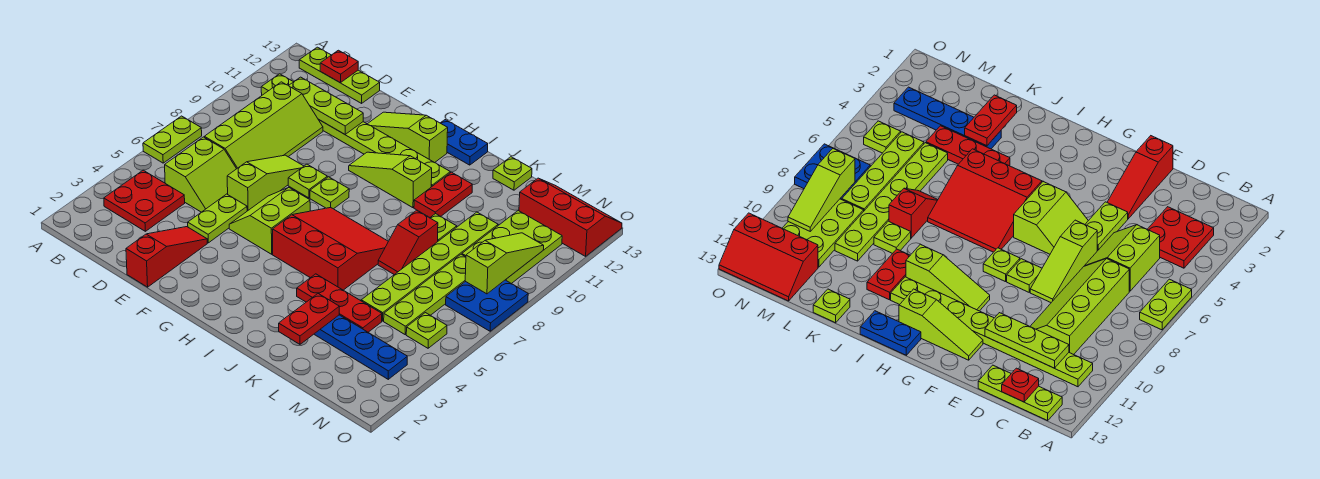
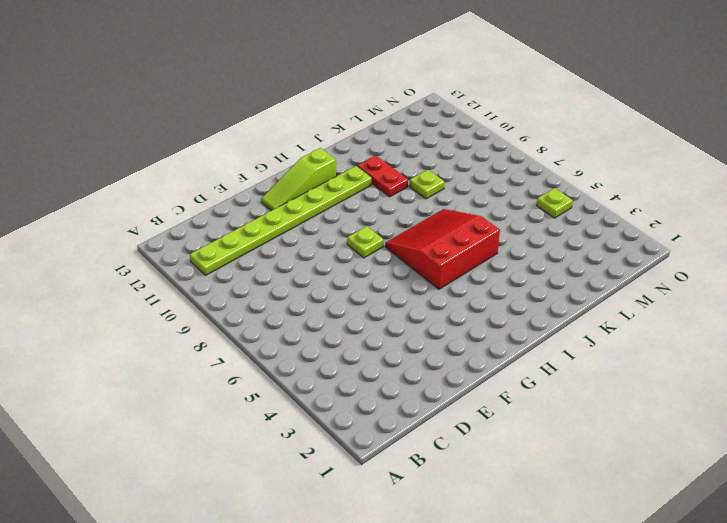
none -> lime 1x2 plate [143,116,202,163]
none -> red 2x2 plate [104,170,185,231]
none -> lime 1x3 plate [299,47,380,103]
none -> lime 2x2 slope [165,137,236,212]

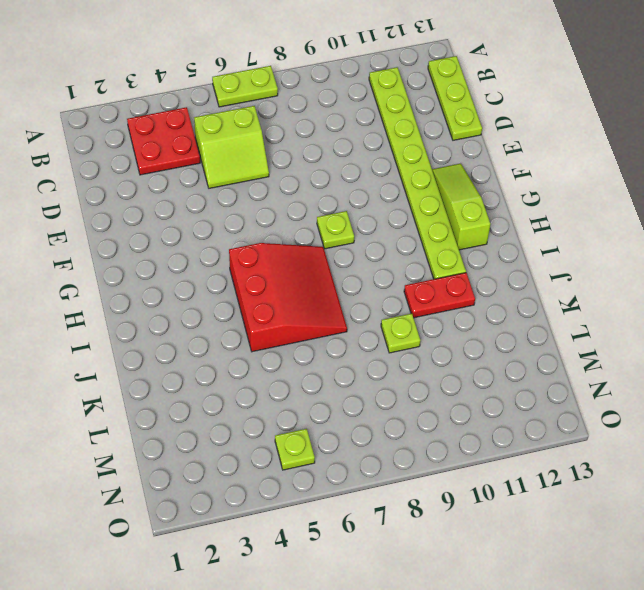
none -> lime 2x4 slope [204,82,323,169]
none -> red 1x3 slope [126,227,207,287]
none -> lime 1x2 plate [188,194,247,243]
none -> lime 1x3 slope [227,155,304,211]

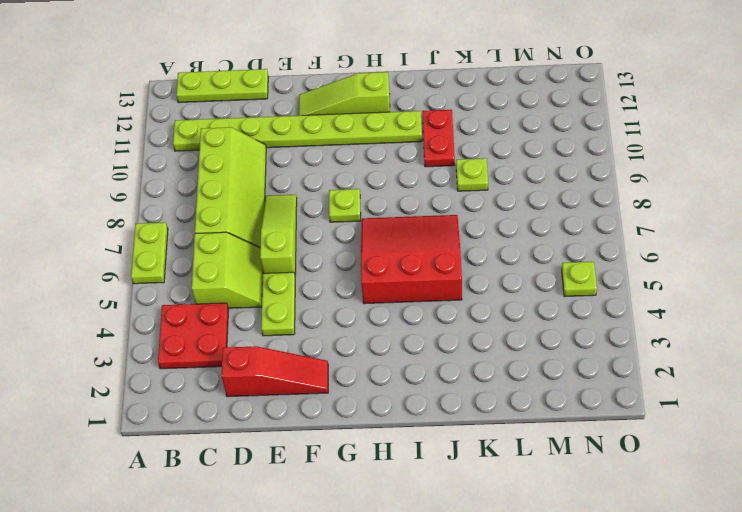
red 1x3 slope [222,346,328,397] -> red 1x3 slope turned to [126,227,207,287]
none -> lime 2x2 slope [229,187,310,254]
none -> lime 1x1 plate [288,164,327,198]
none -> lime 1x3 slope [349,152,432,208]
none -> blue 1x2 plate [441,120,488,165]

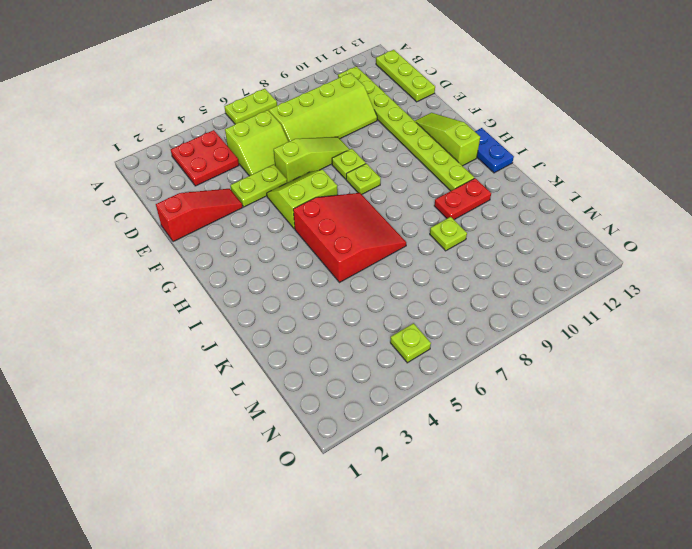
none -> lime 1x3 slope [349,152,432,208]
none -> red 1x3 plate [297,274,382,332]
none -> blue 1x4 plate [314,315,407,379]
none -> red 1x2 slope [378,210,438,275]

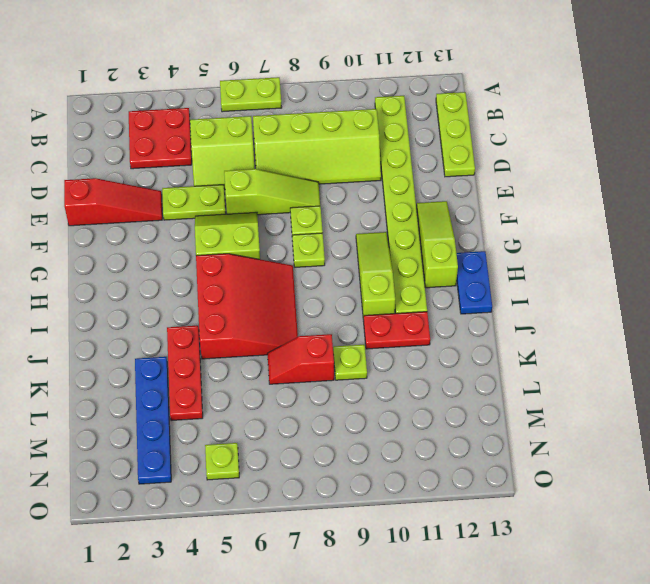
none -> lime 1x1 plate [493,157,532,190]
none -> lime 1x6 plate [361,212,498,321]
none -> lime 1x4 plate [384,254,466,335]
none -> lime 2x3 plate [462,210,562,284]

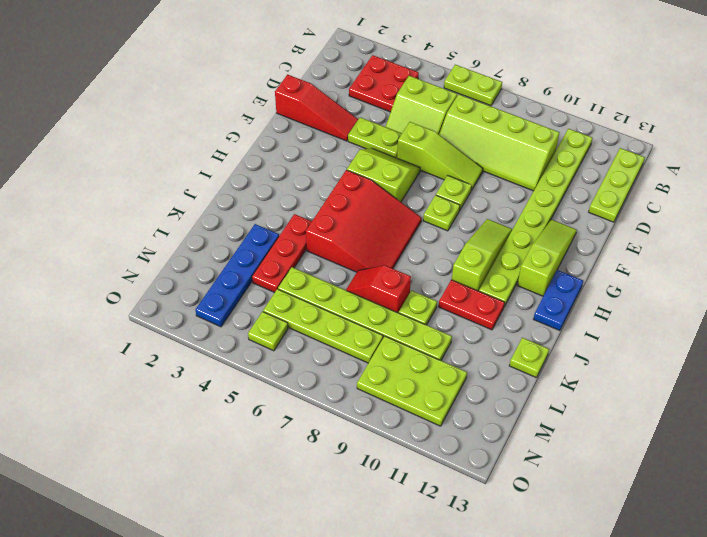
none -> red 2x3 slope [519,178,622,256]
none -> blue 2x2 plate [446,280,528,331]
none -> lime 1x3 plate [289,77,363,134]
none -> red 1x1 plate [320,50,358,83]

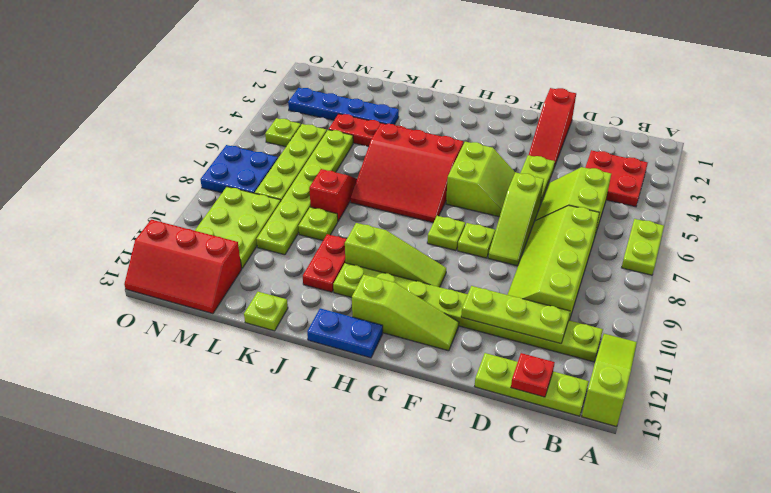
lime 1x3 slope [582,334,637,427] -> lime 1x3 slope turned to [465,233,544,294]
none -> red 1x2 plate [279,294,339,344]

